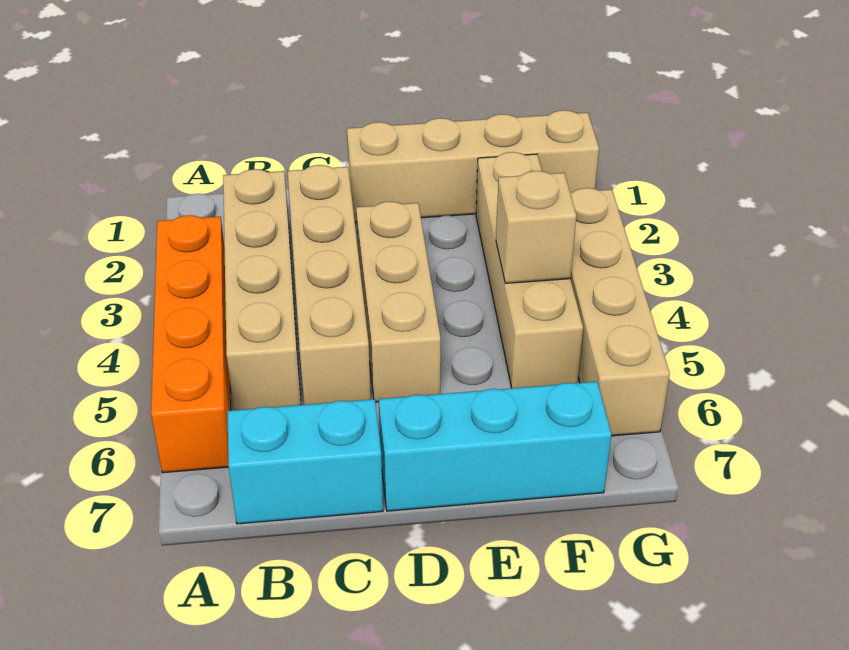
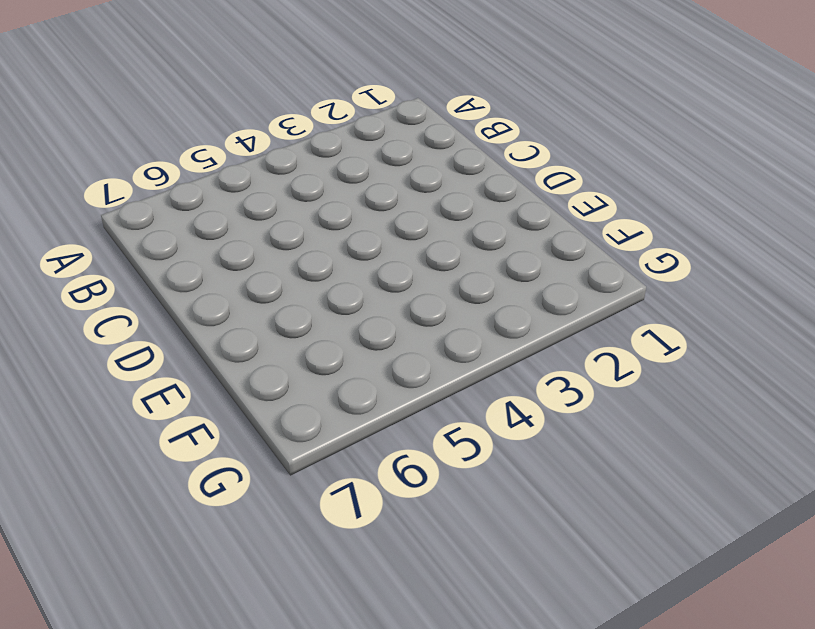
none -> orange 1x4 brick [151,215,231,473]
none -> tan 1x4 brick [223,169,301,410]

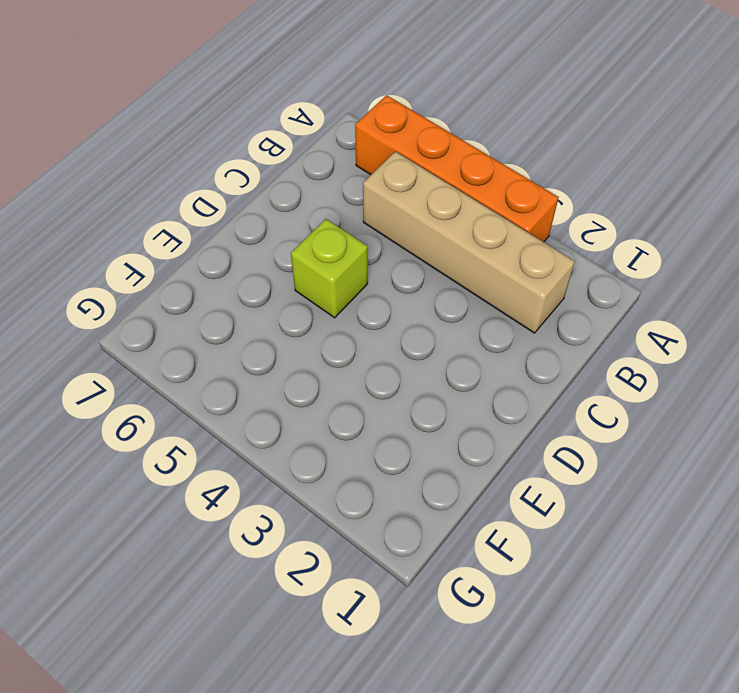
lime 1x1 brick [291,219,368,318] -> tan 1x3 brick [356,202,441,402]
none -> cyan 1x2 brick [227,399,383,524]
none -> tan 1x4 brick [288,165,371,405]

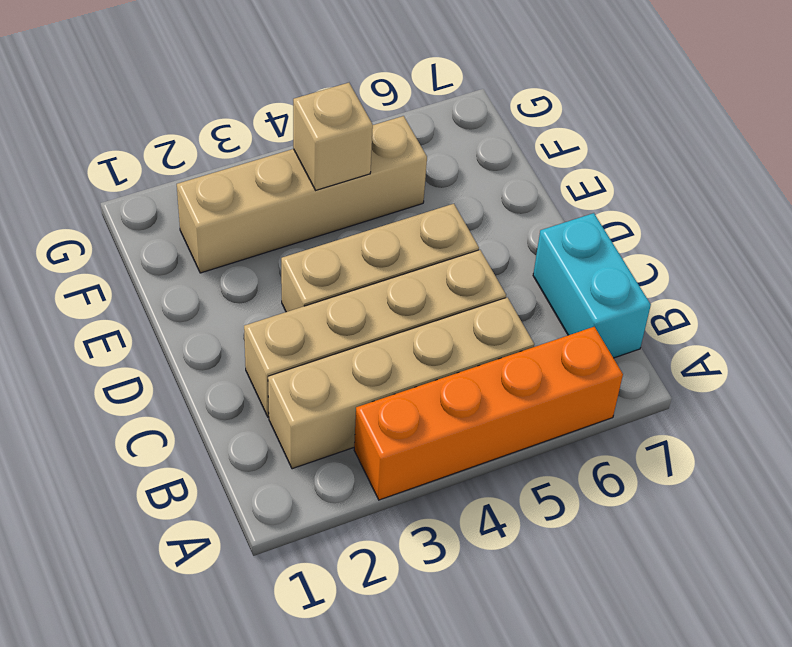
none -> tan 1x4 brick [347,110,599,222]
none -> cyan 1x3 brick [379,382,611,511]

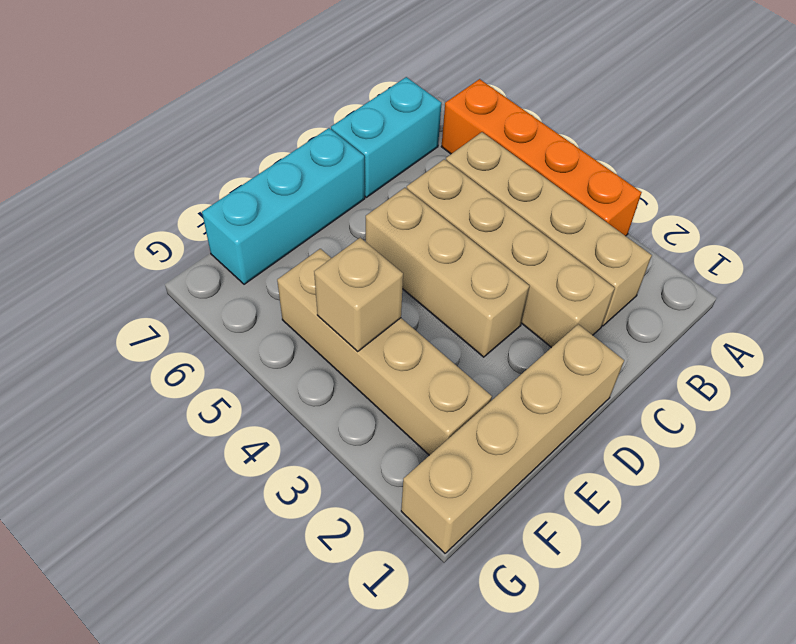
none -> tan 1x4 brick [570,188,670,436]

